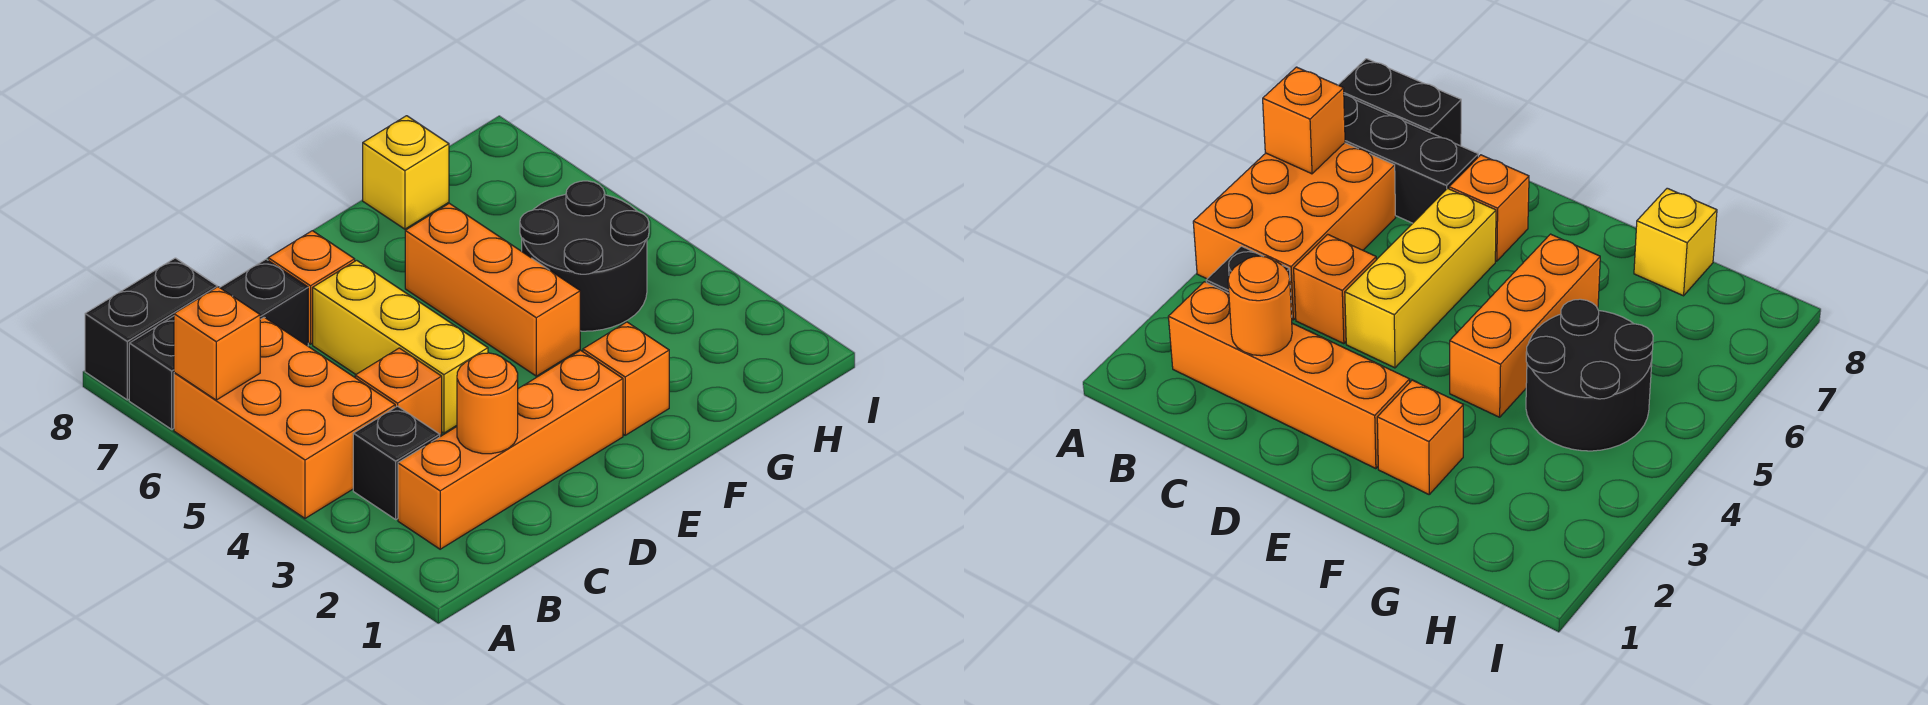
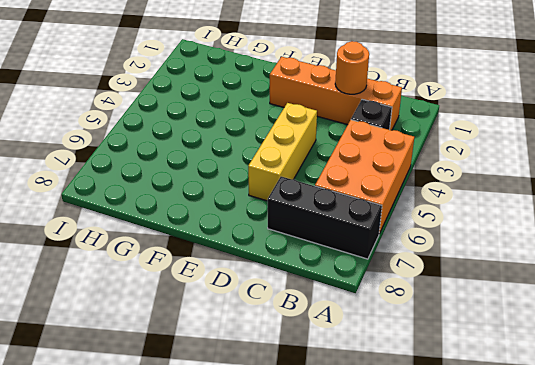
none -> black 1x2 brick [85,258,218,400]
none -> orange 1x1 brick [355,348,442,435]
none -> orange 1x1 brick [268,231,355,344]

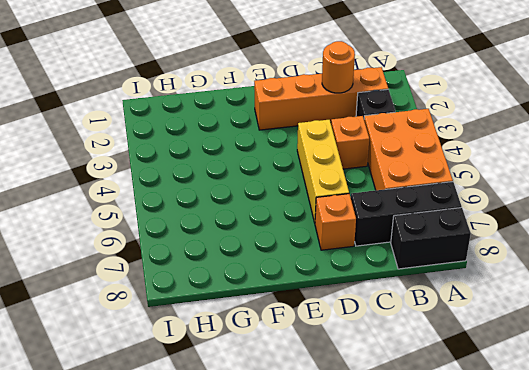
none -> orange 1x1 brick [583,322,669,435]
none -> orange 1x3 brick [405,203,580,376]
none -> black 2x2 round brick [520,181,649,331]

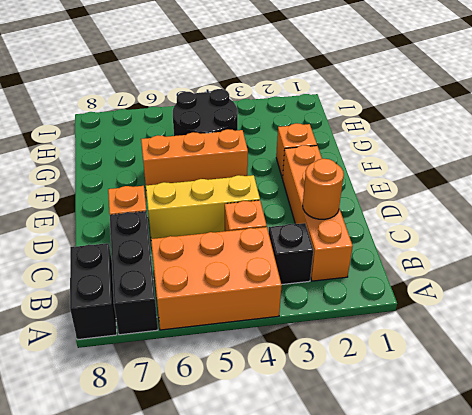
none -> yellow 1x1 brick [363,116,449,229]
none -> orange 1x1 brick [174,287,260,400]

